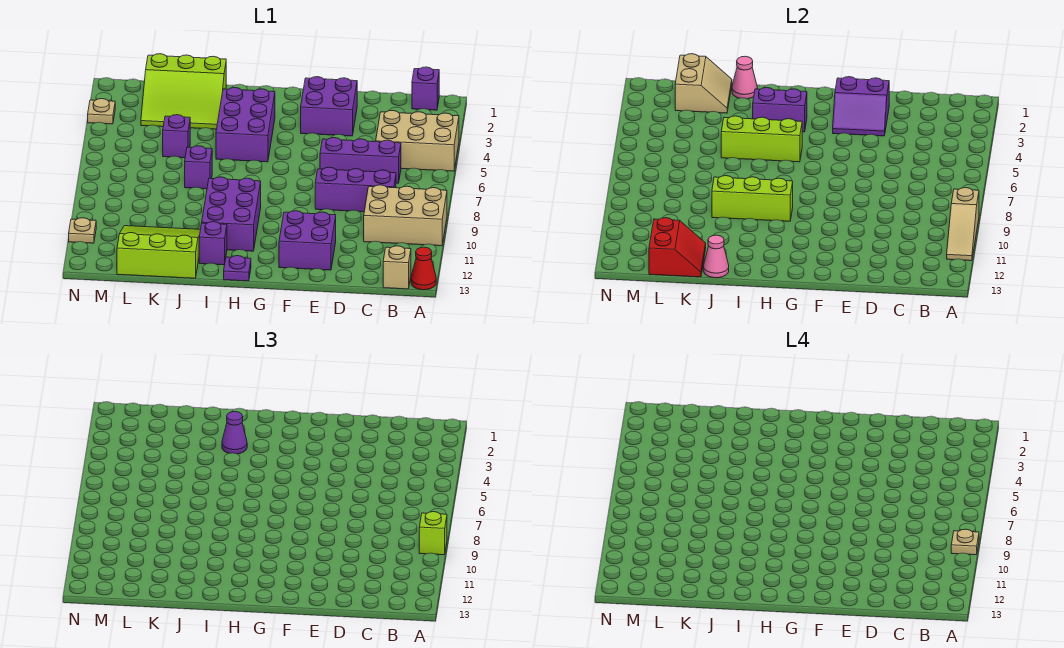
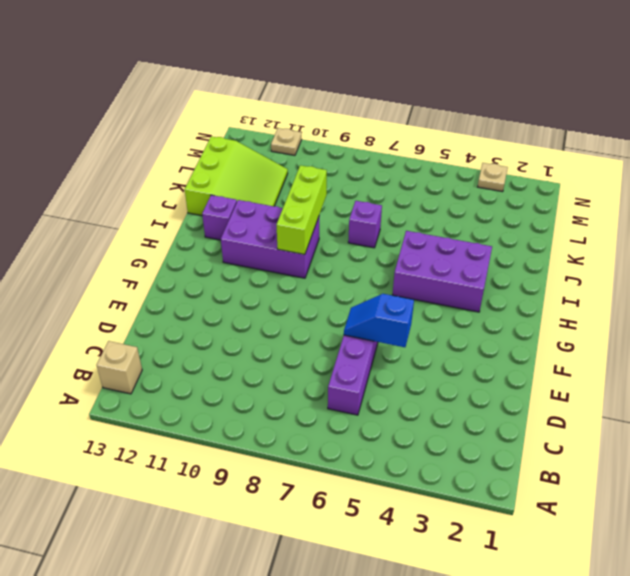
blue 1x2 slope [344,294,414,347] -> none
none -> tan 2x3 brick [376,111,459,171]
none -> tan 2x3 brick [364,185,447,246]
none -> red 1x1 cone [411,247,436,290]
none -> purple 1x1 brick [412,67,439,110]

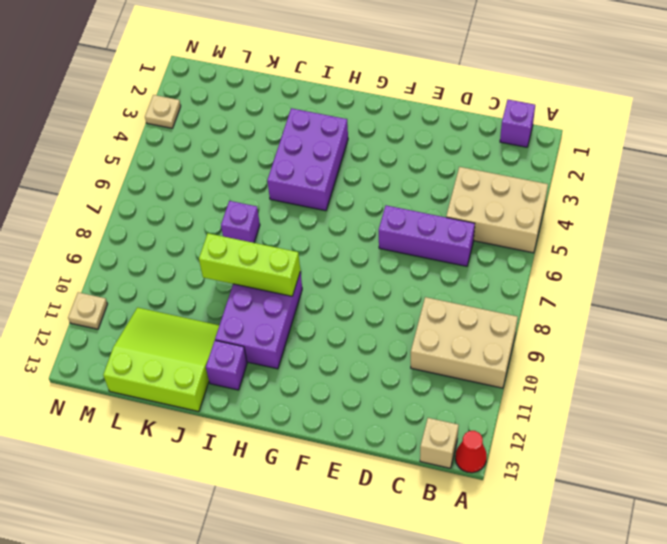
none -> purple 1x3 brick [315,167,396,212]
none -> purple 2x2 brick [301,77,357,136]
none -> purple 2x2 brick [279,211,336,270]
none -> purple 1x1 plate [224,256,251,281]

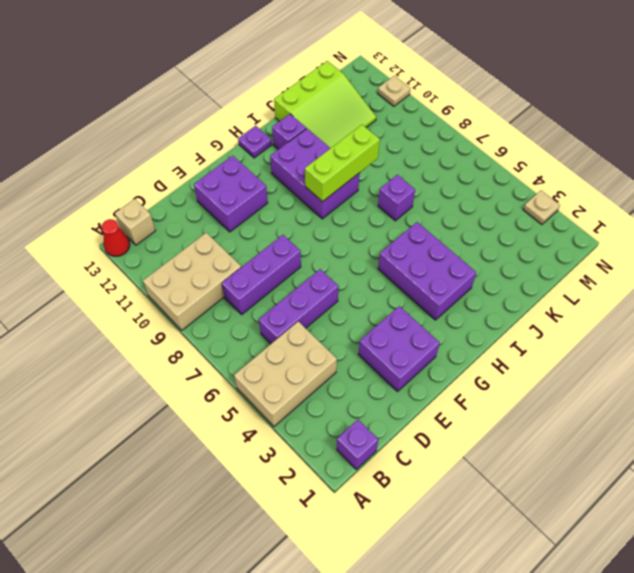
none -> lime 3x3 slope [141,54,226,129]
none -> purple 1x1 brick [163,115,190,158]
none -> tan 1x3 slope [947,188,979,261]
none -> purple 2x2 slope [833,77,889,136]

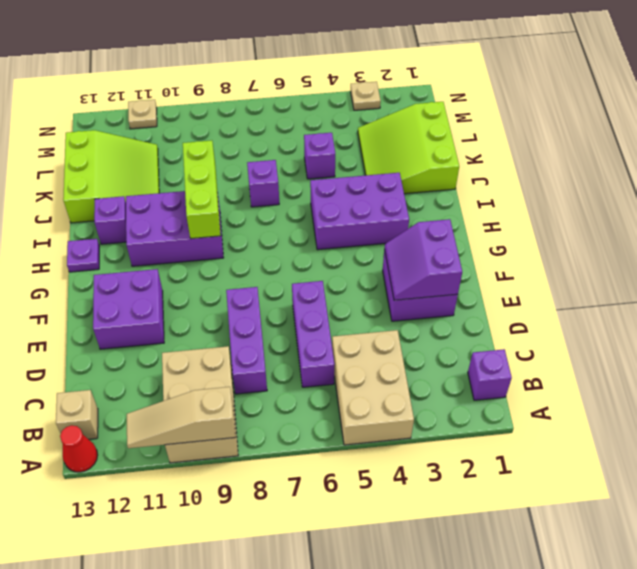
none -> purple 1x2 brick [753,88,807,132]
none -> lime 1x3 brick [721,116,802,162]
none -> pink 1x1 cone [732,56,757,99]
none -> pink 1x1 cone [703,235,729,278]

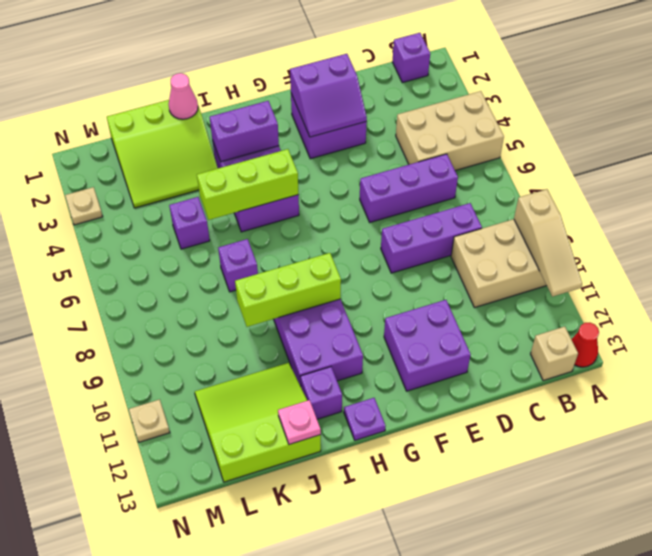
pink 1x1 plate [278,400,321,444] -> pink 1x1 cone [703,235,729,278]
none -> tan 2x2 slope [675,54,732,113]
none -> red 2x2 slope [649,218,706,277]
none -> lime 1x1 brick [419,512,447,555]
none -> purple 1x1 cone [222,412,247,454]

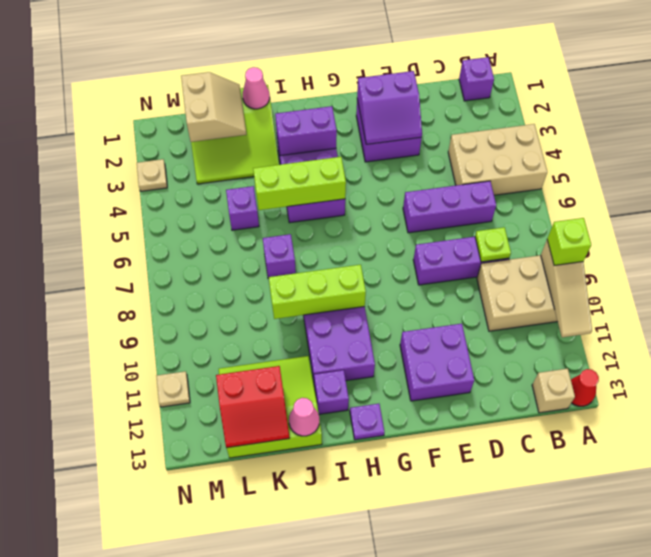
lime 1x1 plate [475,227,511,262] -> none
red 2x2 slope [216,366,289,448] -> red 2x2 slope turned to [649,218,706,277]
none -> purple 1x1 cone [222,412,247,454]
none -> tan 1x1 plate [951,529,979,555]

